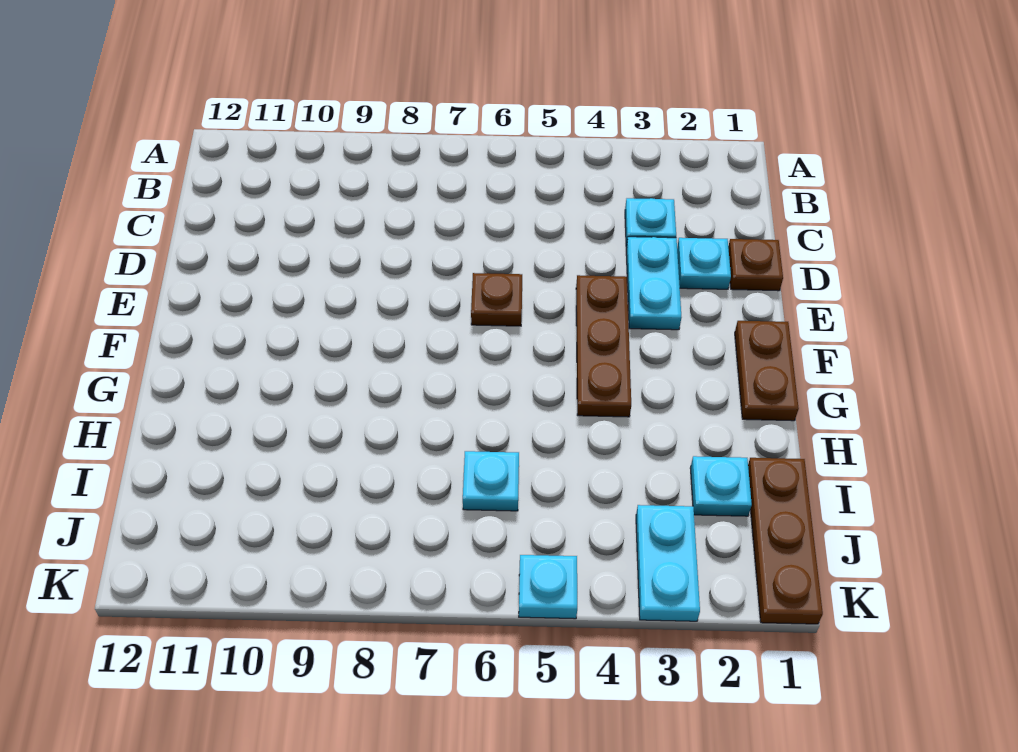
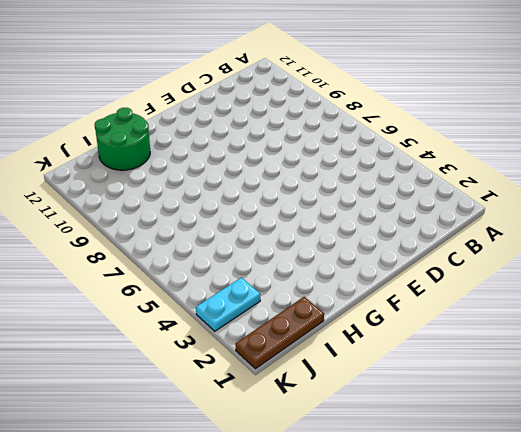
green 2x2 round brick [95,108,150,170] -> none
none -> cyan 1x1 plate [625,198,676,247]
none -> brown 1x1 plate [728,239,783,291]
none -> cyan 1x1 plate [677,238,731,289]

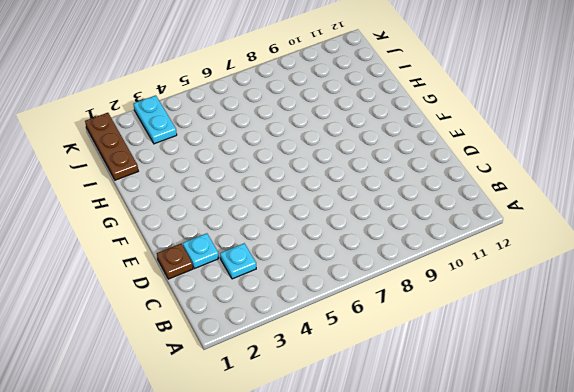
none -> cyan 1x2 plate [626,237,681,330]
none -> brown 1x3 plate [576,275,631,417]
none -> brown 1x1 plate [471,273,522,326]

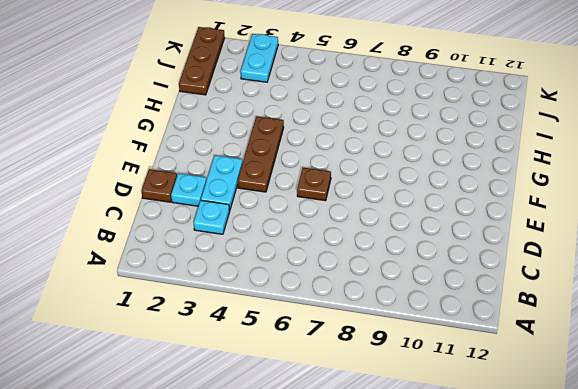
none -> brown 1x2 plate [735,321,799,421]
none -> cyan 1x1 plate [690,456,752,516]
none -> cyan 1x1 plate [463,451,519,511]

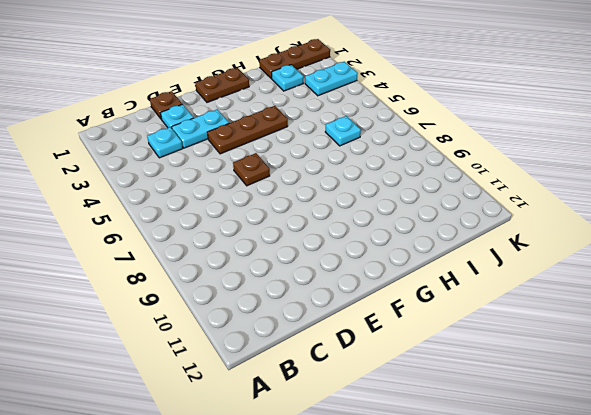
none -> cyan 1x1 plate [519,555,577,619]

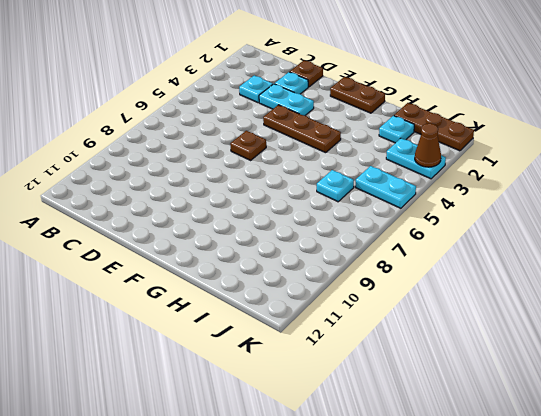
cyan 1x2 plate [355,166,416,208] -> cyan 1x1 plate [519,555,577,619]
brown 1x1 cone [415,123,441,167] -> none

